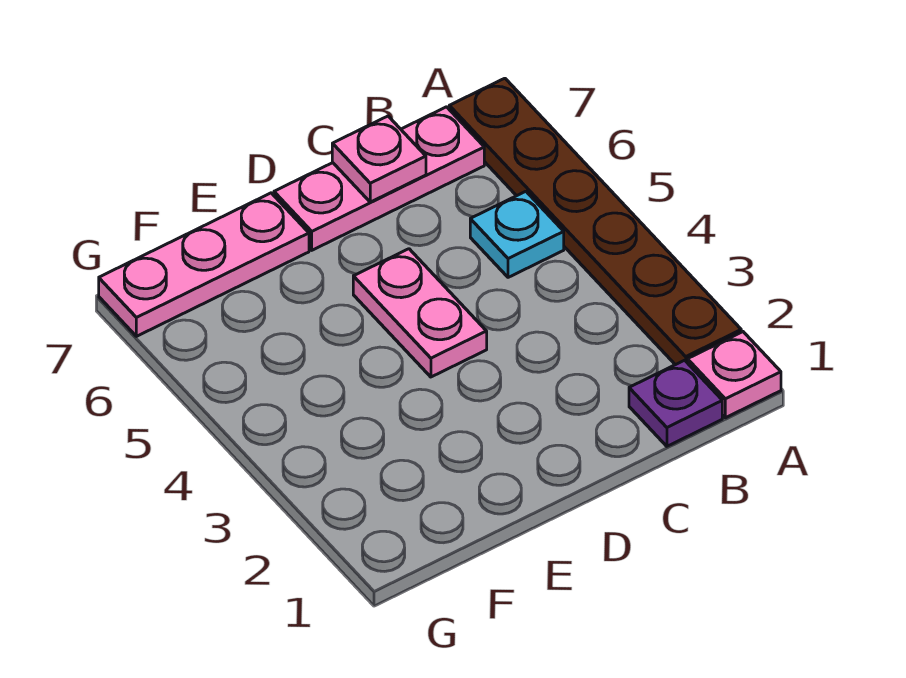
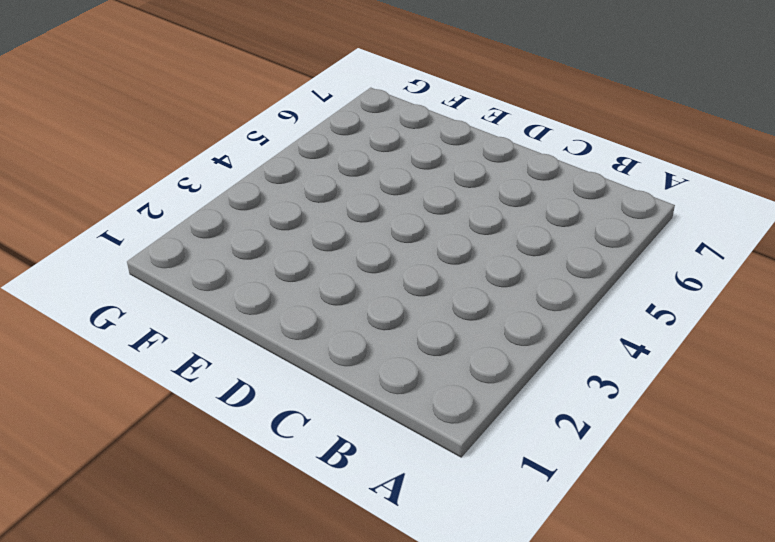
none -> pink 1x1 plate [688,332,781,418]
none -> brown 1x6 plate [449,78,741,365]

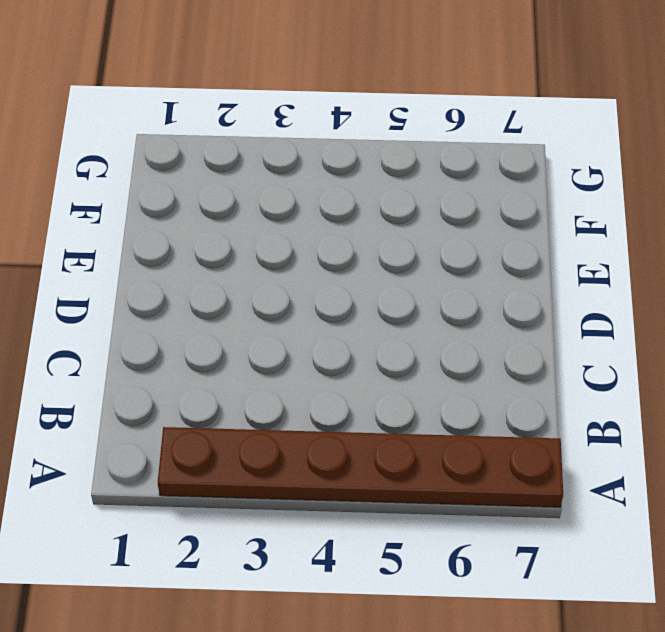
none -> pink 1x1 plate [688,332,781,418]
none -> purple 1x1 plate [629,360,722,446]

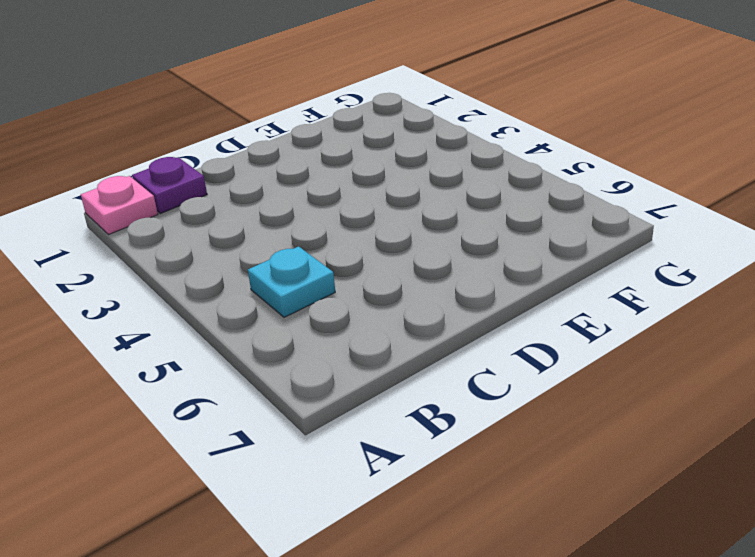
none -> brown 1x6 plate [449,78,741,365]
none -> pink 1x3 plate [274,107,484,250]

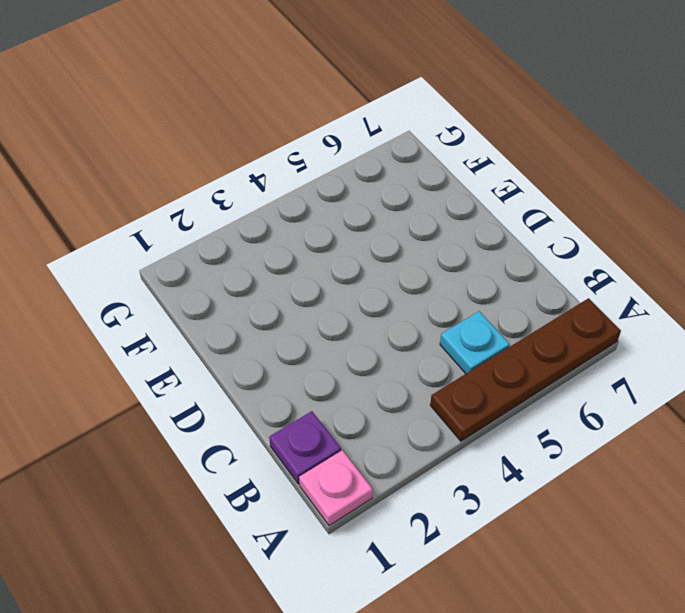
brown 1x4 plate [430,298,621,441] -> brown 1x6 plate [449,78,741,365]
none -> pink 1x3 plate [274,107,484,250]
none -> pink 1x2 plate [353,249,487,377]

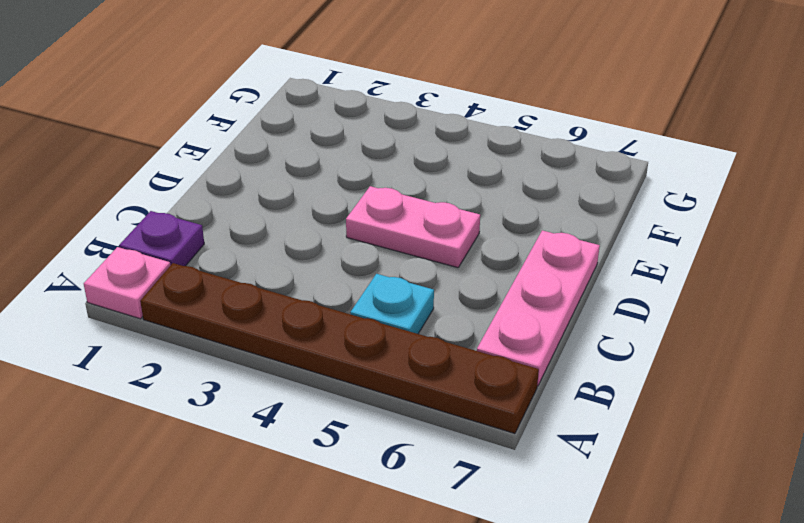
none -> pink 1x3 plate [99,193,309,336]
none -> pink 1x1 plate [332,116,426,202]

